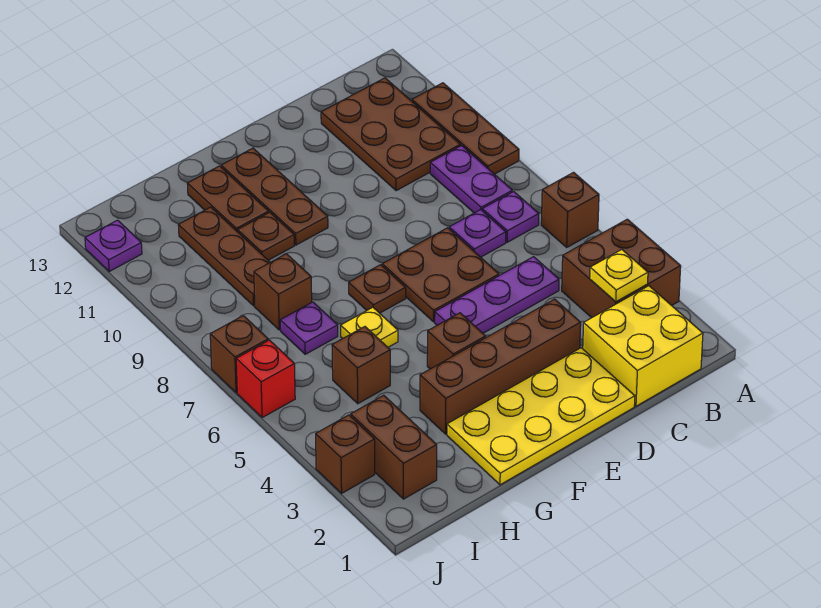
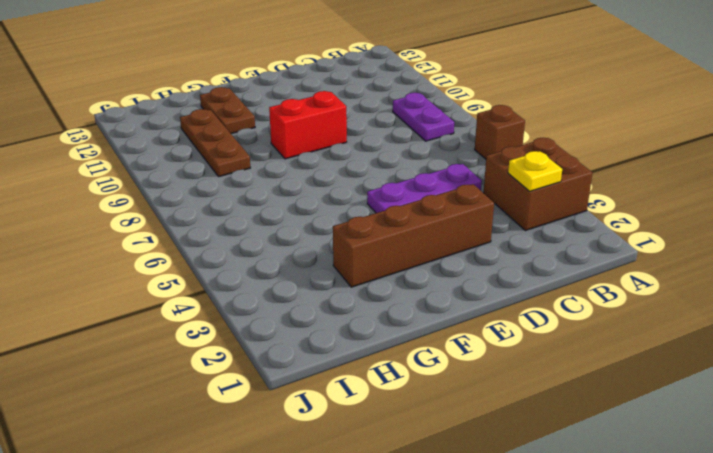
red 1x2 brick [269,91,347,159] -> none
none -> brown 1x3 plate [412,83,519,174]
none -> yellow 2x2 brick [583,286,703,406]
none -> purple 1x1 plate [482,192,539,242]

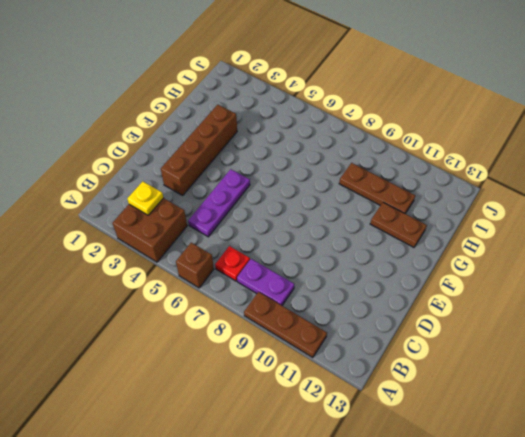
red 1x1 plate [215,246,250,281] -> purple 1x1 plate [482,192,539,242]
none -> yellow 2x2 brick [583,286,703,406]
none -> brown 2x3 plate [321,78,460,191]
none -> purple 1x1 plate [449,210,506,257]

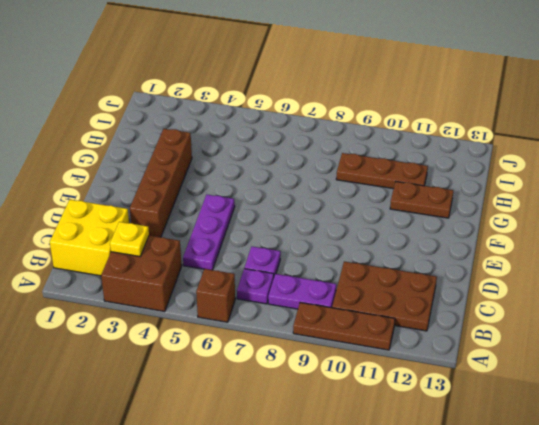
none -> yellow 2x4 plate [447,348,635,485]
none -> brown 2x2 plate [382,228,499,322]
none -> brown 1x1 brick [427,313,486,369]

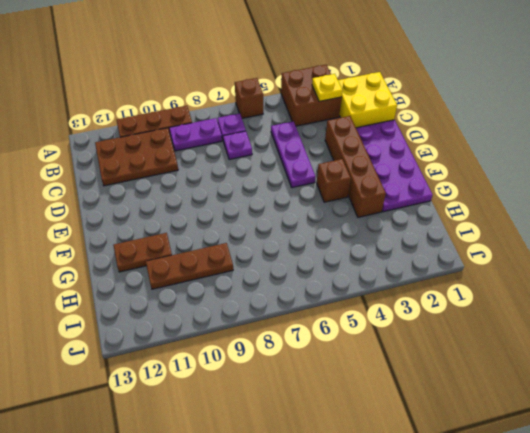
purple 2x4 plate [356,120,433,212] -> yellow 2x4 plate [447,348,635,485]
none -> brown 2x2 plate [382,228,499,322]
none -> brown 1x1 plate [349,265,406,313]
none -> brown 1x3 plate [221,148,328,245]

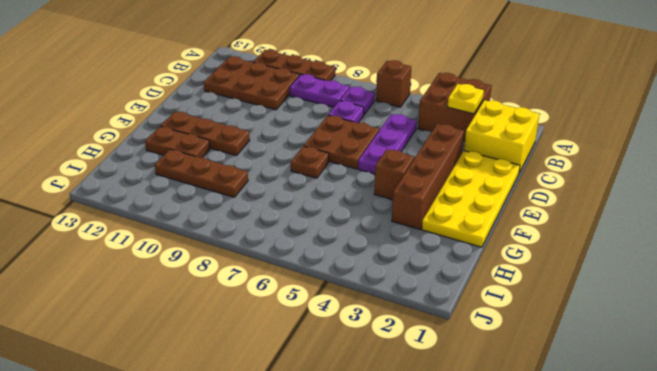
none -> yellow 1x1 plate [341,307,398,347]
none -> brown 1x1 plate [238,212,294,260]
none -> brown 1x1 brick [332,327,390,404]

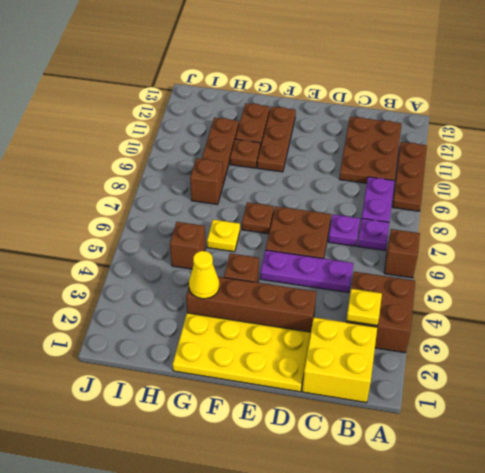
yellow 1x1 cone [189,251,219,299] -> none
none -> purple 1x1 plate [280,302,338,354]
none -> brown 1x2 brick [351,395,437,499]
none -> brown 1x1 brick [316,415,375,493]

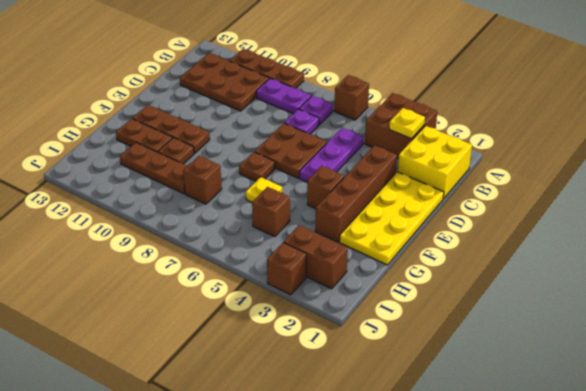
none -> purple 1x1 plate [280,302,338,354]
none -> red 1x1 brick [236,340,295,418]
none -> brown 1x1 brick [210,316,268,393]

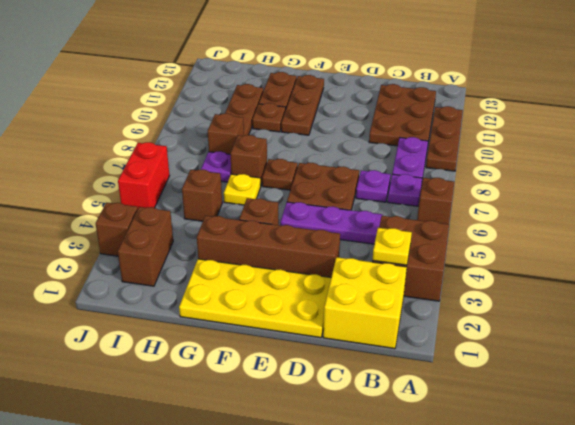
brown 1x1 brick [230,135,267,185] -> brown 1x1 brick moved to [210,316,268,393]
red 1x2 brick [118,142,170,208] -> red 1x1 brick [236,340,295,418]
none -> purple 1x1 plate [85,220,142,271]

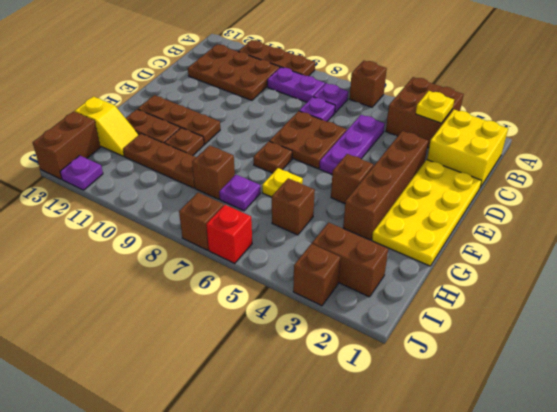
yellow 1x2 slope [75,97,139,156] -> none
brown 1x2 brick [33,111,100,179] -> none

